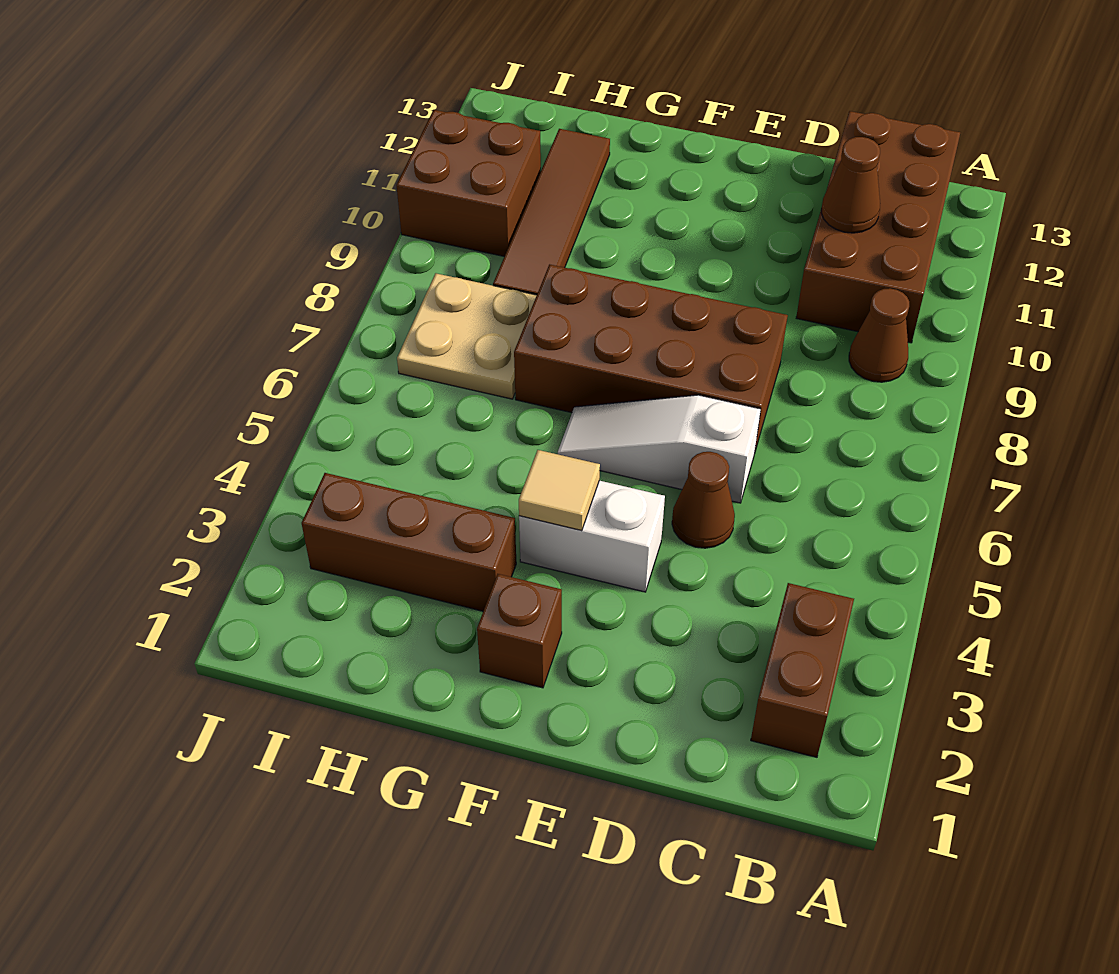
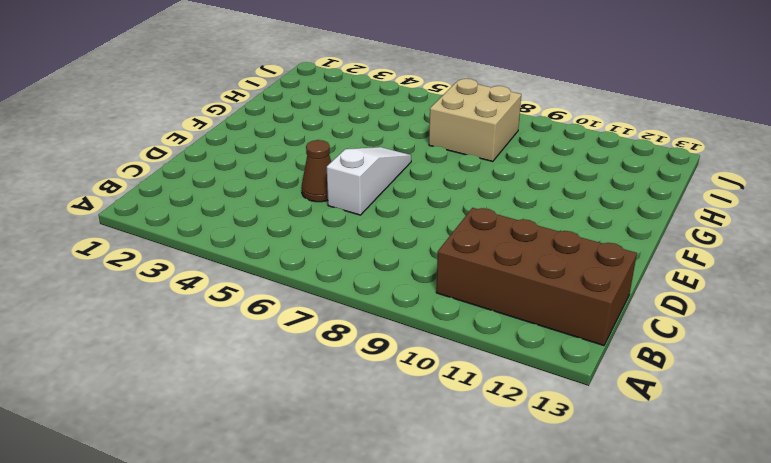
tan 2x2 brick [429,79,521,162] -> tan 2x2 plate [397,273,537,399]
none -> brown 1x2 brick [751,583,854,757]
none -> brown 1x1 cone [849,288,909,382]
none -> brown 2x4 brick [514,264,788,454]

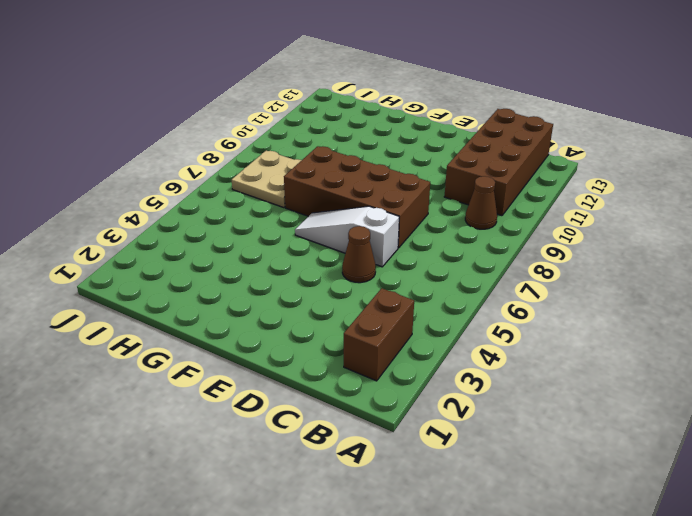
none -> white 1x2 brick [519,481,665,592]
none -> brown 1x1 brick [477,574,562,688]
none -> brown 1x3 brick [302,473,516,611]

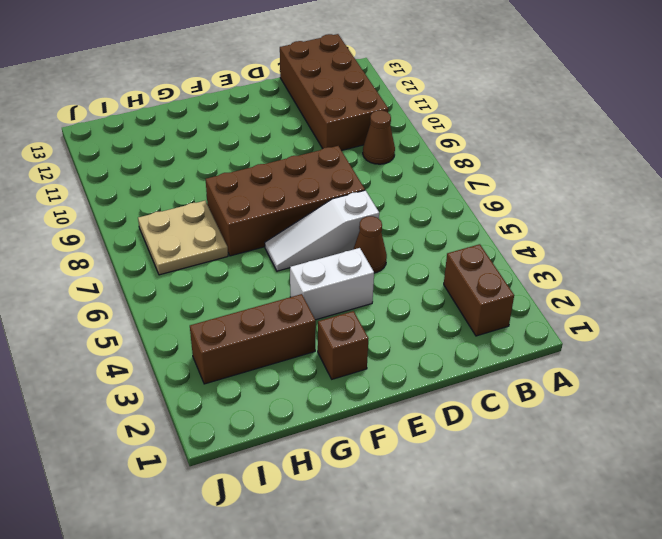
none -> brown 1x4 tile [493,129,610,295]
none -> brown 2x2 brick [397,110,541,256]
none -> brown 1x1 cone [821,137,880,233]

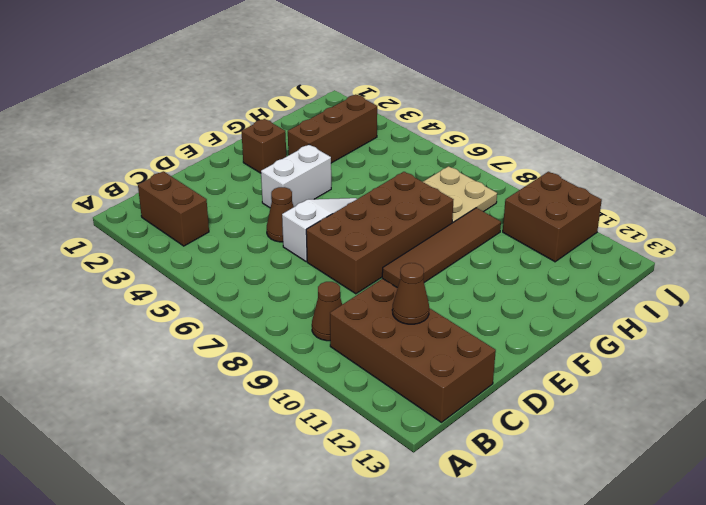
brown 1x4 tile [382,208,501,288] -> brown 1x4 tile turned to [493,129,610,295]
none -> tan 1x1 tile [519,450,600,531]

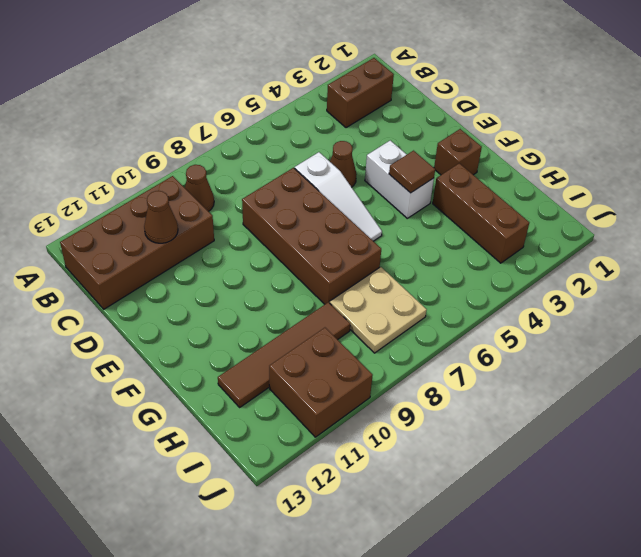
brown 1x1 tile [389,151,435,193] -> tan 1x1 tile [519,450,600,531]

